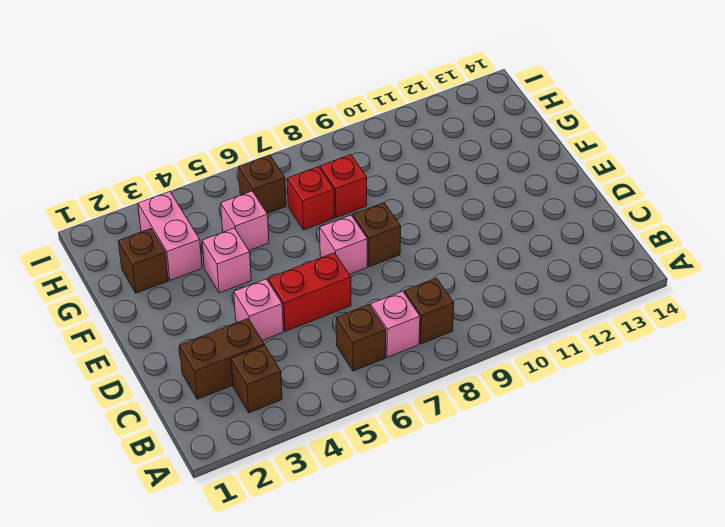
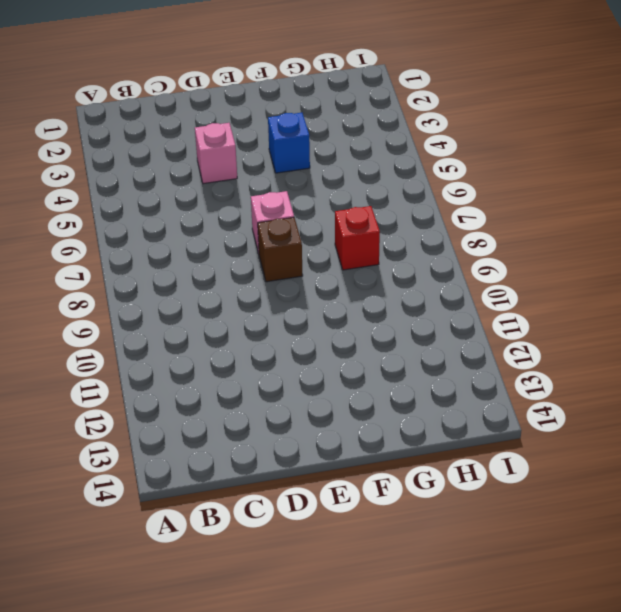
blue 1x1 brick [268,113,310,173] -> pink 1x1 brick [202,228,251,293]
none -> brown 1x1 brick [231,345,282,413]
none -> brown 1x1 brick [336,305,386,371]
none -> pink 1x1 brick [371,291,420,357]

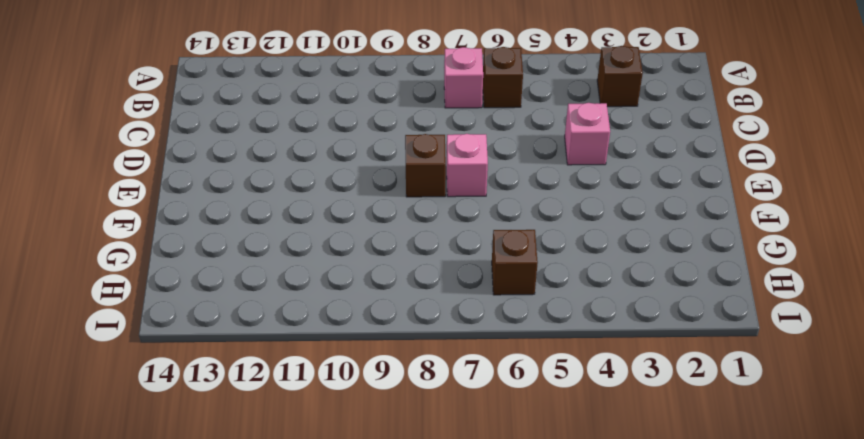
none -> brown 1x1 brick [405,278,454,344]
none -> brown 1x2 brick [180,319,264,399]
none -> red 1x2 brick [268,253,351,331]

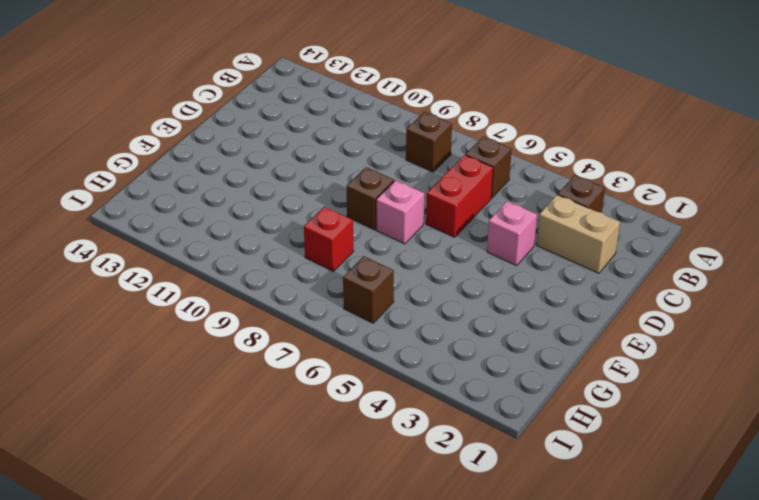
tan 1x2 brick [537,195,620,273] -> brown 1x2 brick [180,319,264,399]
red 1x2 brick [426,155,493,237] -> red 1x2 brick turned to [268,253,351,331]
none -> pink 1x1 brick [371,291,420,357]
none -> pink 1x1 brick [202,228,251,293]
none -> brown 1x1 brick [118,229,168,293]

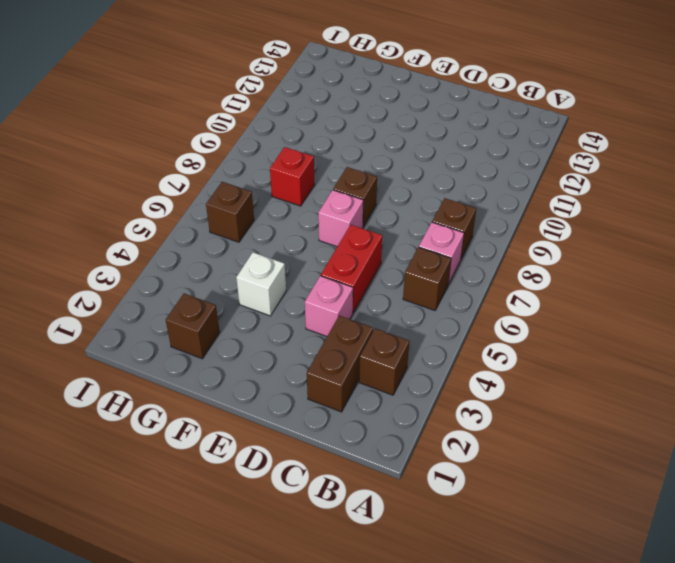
white 1x1 brick [236,252,286,316] -> pink 1x1 brick [202,228,251,293]
none -> pink 1x2 brick [138,192,202,280]
none -> pink 1x1 brick [221,191,269,250]
none -> red 1x1 brick [287,167,334,230]

